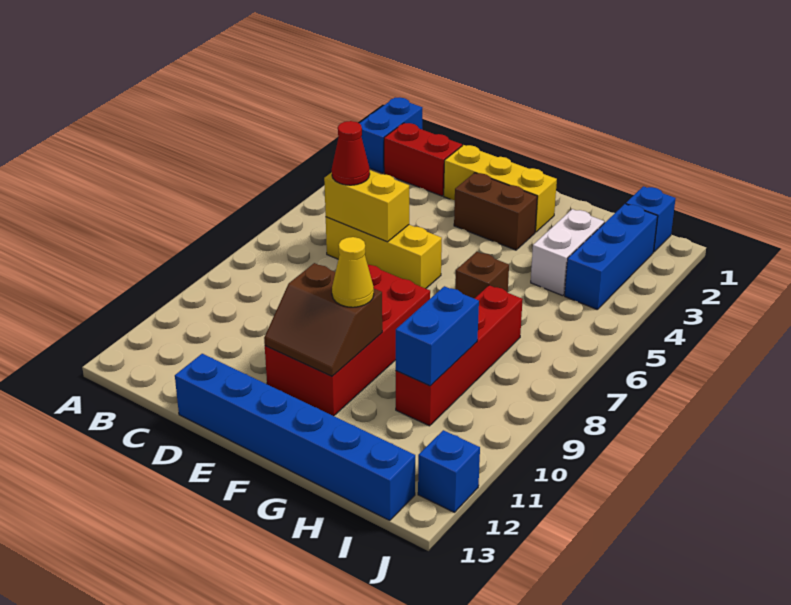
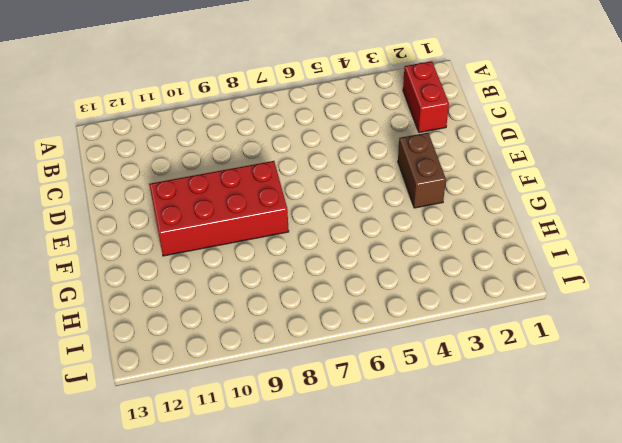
none -> blue 1x2 brick [359,97,422,173]
none -> yellow 1x3 brick [326,217,442,289]
none -> yellow 1x3 brick [444,145,557,232]

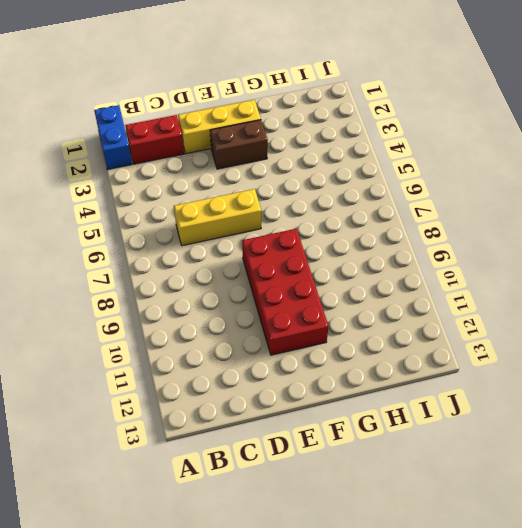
none -> blue 1x6 brick [175,354,415,520]
none -> brown 1x1 brick [455,252,509,299]
none -> white 1x2 brick [531,209,604,296]

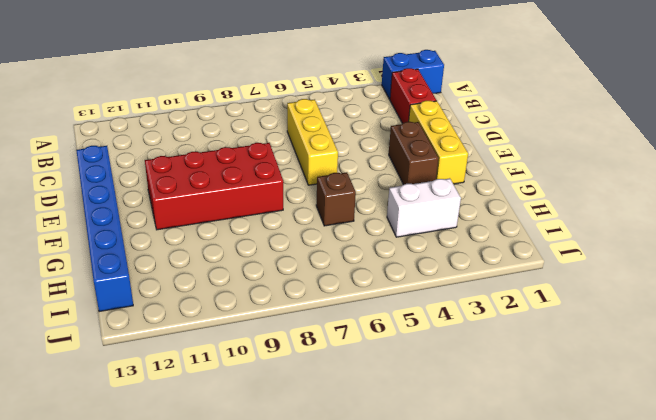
none -> red 1x4 brick [396,285,523,426]
none -> blue 1x1 brick [626,186,676,252]
none -> blue 1x3 brick [565,204,658,309]

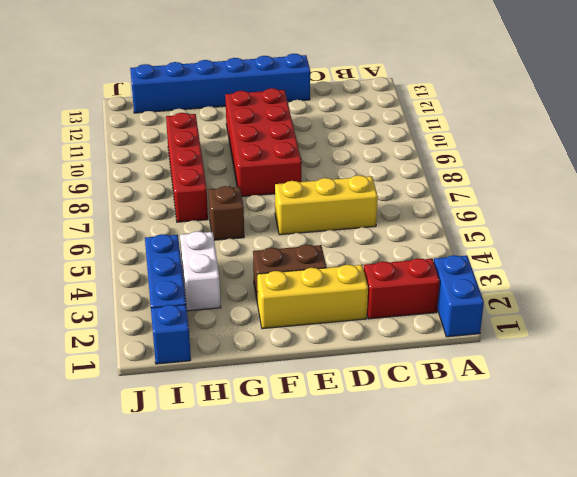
none -> blue 1x1 brick [418,430,480,512]
none -> yellow 1x2 brick [324,170,409,242]
none -> brown 2x2 slope [264,263,382,376]

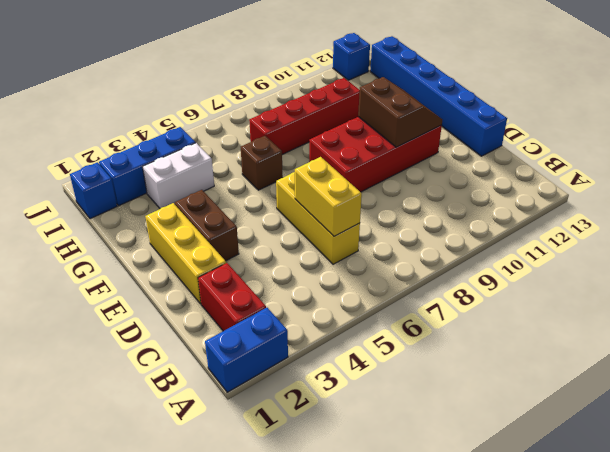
none -> blue 1x2 brick [396,286,479,386]
none -> red 1x1 cone [332,121,370,185]
none -> yellow 1x1 cone [332,237,374,307]

